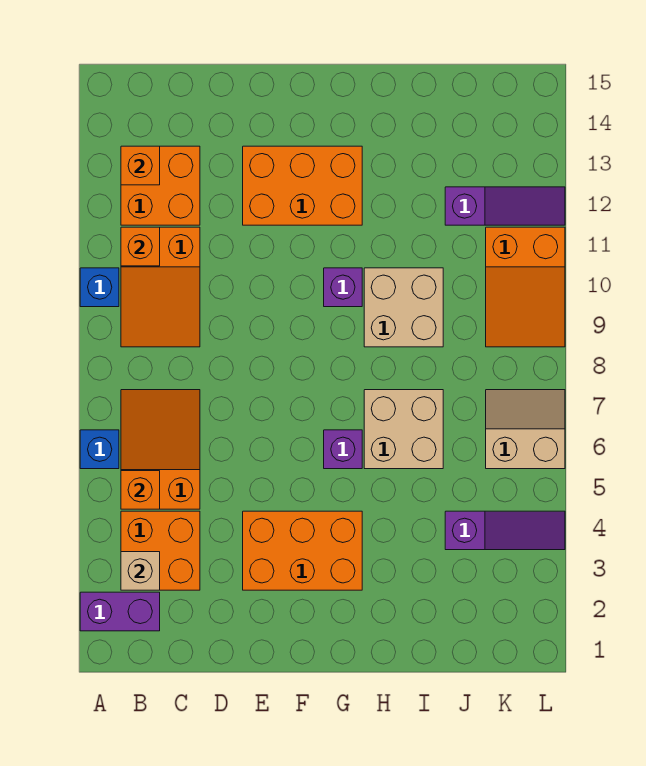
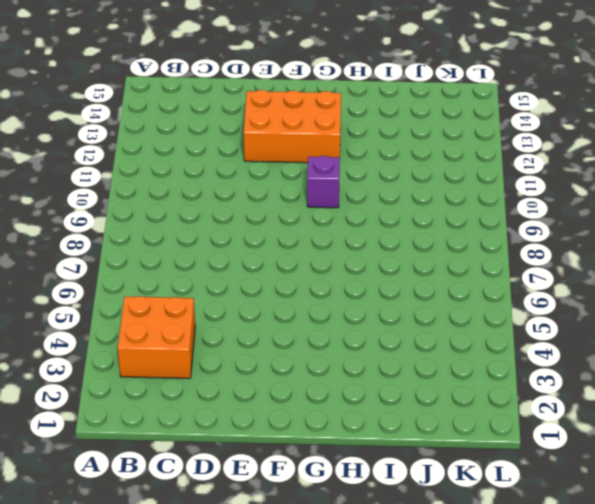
none -> purple 1x2 brick [80,592,160,631]
none -> blue 1x1 brick [80,430,119,469]
none -> blue 1x1 brick [80,268,119,307]

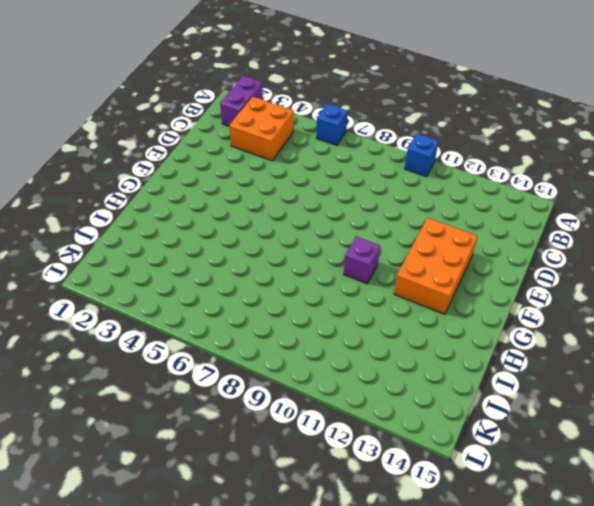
none -> orange 2x3 slope [121,390,200,509]
none -> orange 2x3 slope [121,227,200,347]
none -> orange 2x2 brick [121,146,200,225]

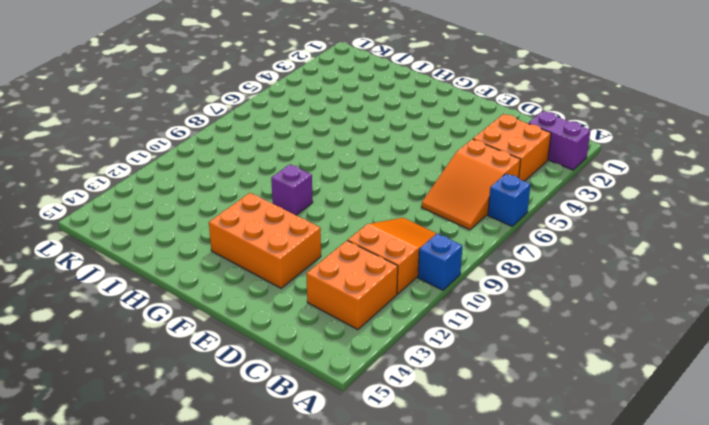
none -> orange 2x3 brick [243,511,362,590]
none -> purple 1x1 brick [324,430,362,469]
none -> tan 2x2 brick [364,390,443,469]

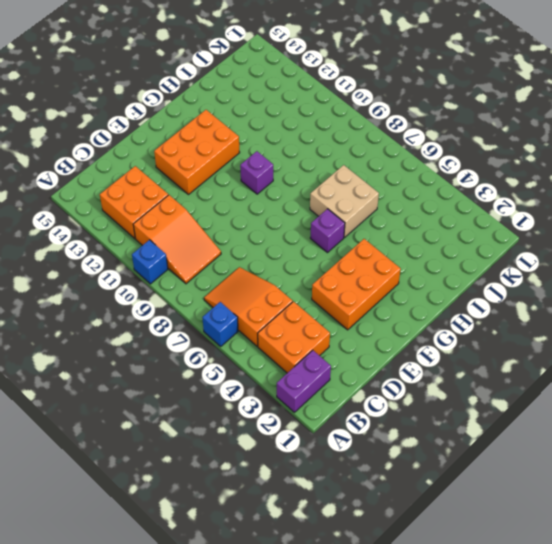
none -> tan 2x2 brick [364,268,443,347]
none -> purple 1x3 slope [445,511,565,550]
none -> purple 1x3 slope [445,187,565,225]

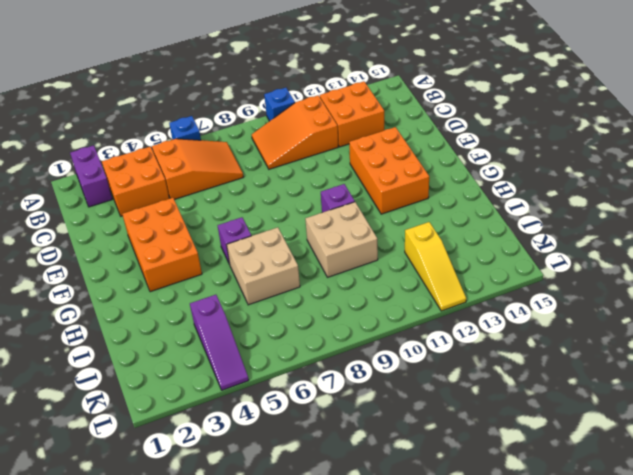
yellow 1x3 slope [405,222,466,311] -> purple 1x3 slope [445,187,565,225]
none -> tan 2x2 slope [486,390,565,469]
none -> orange 2x3 slope [486,227,565,347]
none -> tan 1x1 brick [121,552,160,590]

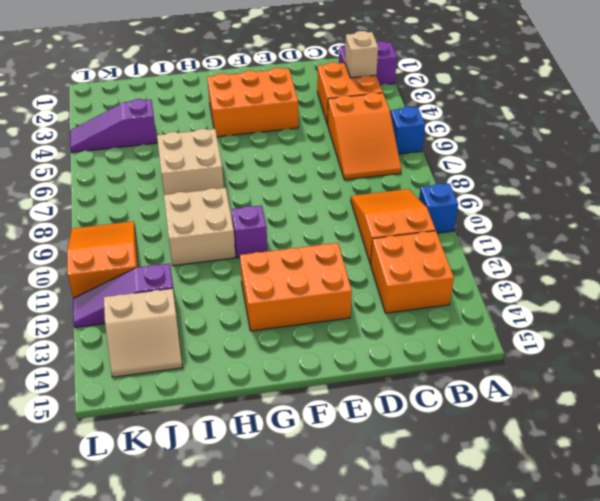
tan 2x2 slope [104,288,182,377] -> tan 2x2 slope moved to [486,390,565,469]
none -> purple 1x1 brick [324,430,362,469]
none -> orange 1x1 brick [121,471,160,509]
none -> orange 1x1 brick [121,227,160,266]

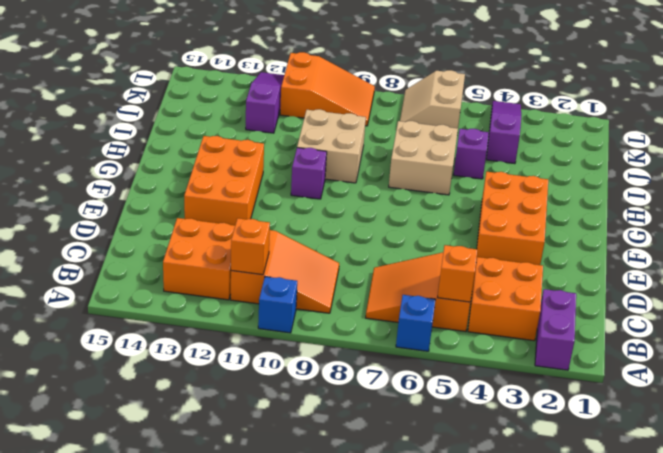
purple 1x1 brick [454,129,489,179] -> purple 1x1 brick moved to [324,430,362,469]
none -> tan 1x1 brick [121,552,160,590]
none -> orange 1x1 brick [121,146,160,185]

